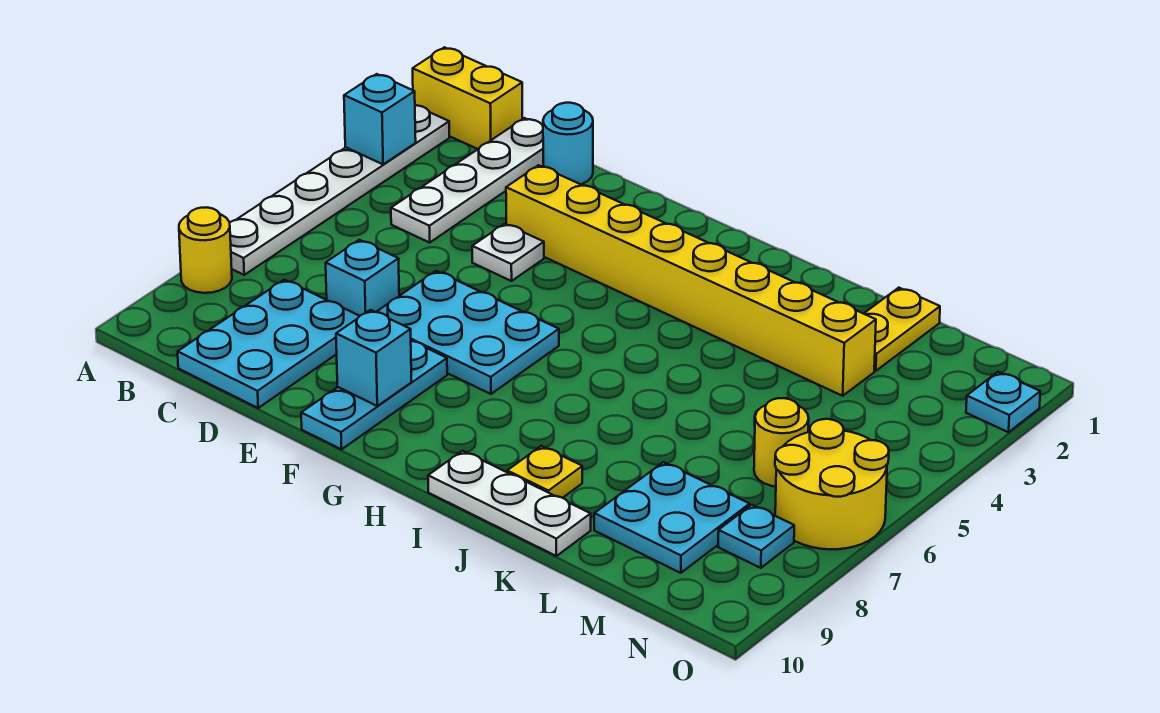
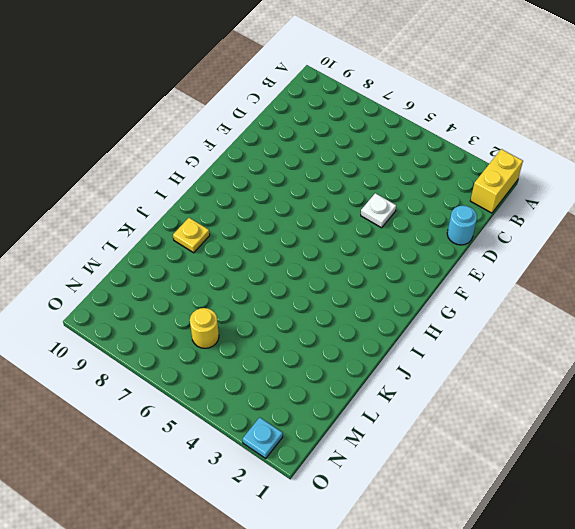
none -> white 1x6 plate [230,105,449,275]
none -> yellow 1x1 round brick [179,207,232,293]
none -> white 1x4 plate [391,118,543,243]

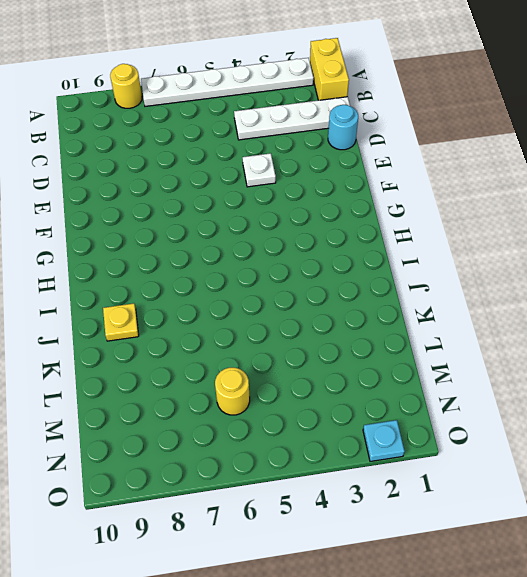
none -> cyan 2x3 plate [178,280,359,408]
none -> cyan 1x1 brick [326,240,399,316]
none -> yellow 1x8 brick [506,165,876,396]

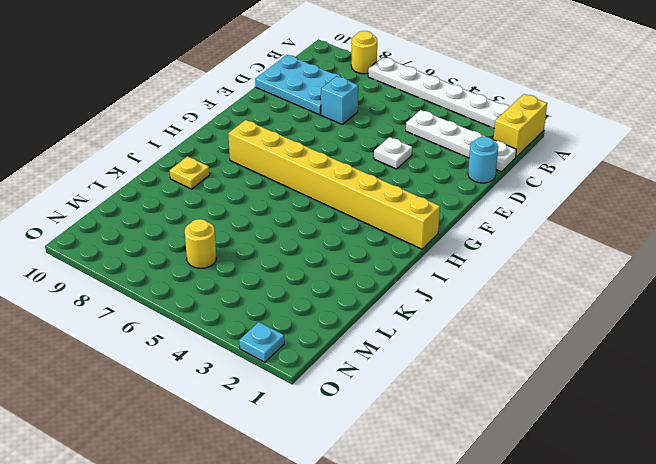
yellow 1x8 brick [228,120,440,249] -> yellow 1x8 brick turned to [506,165,876,396]
none -> cyan 2x3 plate [377,271,559,394]
none -> cyan 1x3 plate [301,341,447,449]
none -> white 1x3 plate [428,451,591,556]

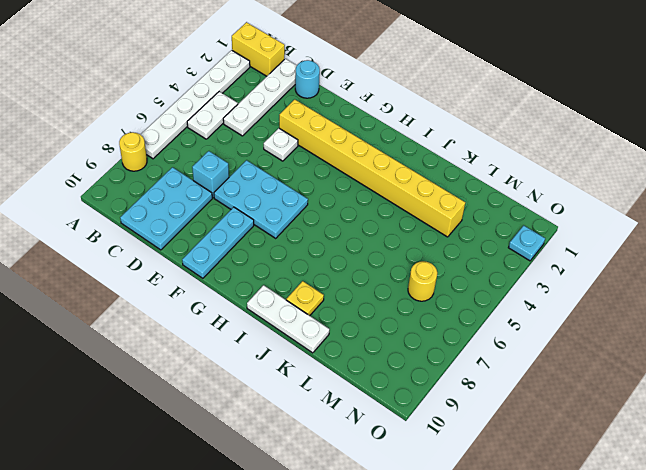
white 1x2 plate [187,92,238,139] -> none
none -> yellow 1x2 plate [864,288,940,371]
none -> cyan 2x2 plate [594,462,750,573]
none -> yellow 2x2 round brick [775,419,889,549]

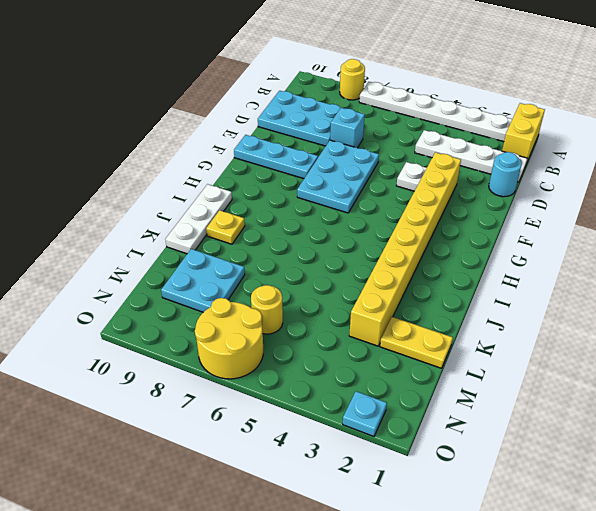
none -> cyan 1x1 plate [718,505,794,568]
none -> cyan 1x1 brick [344,74,416,164]
none -> cyan 1x1 brick [336,310,412,406]

